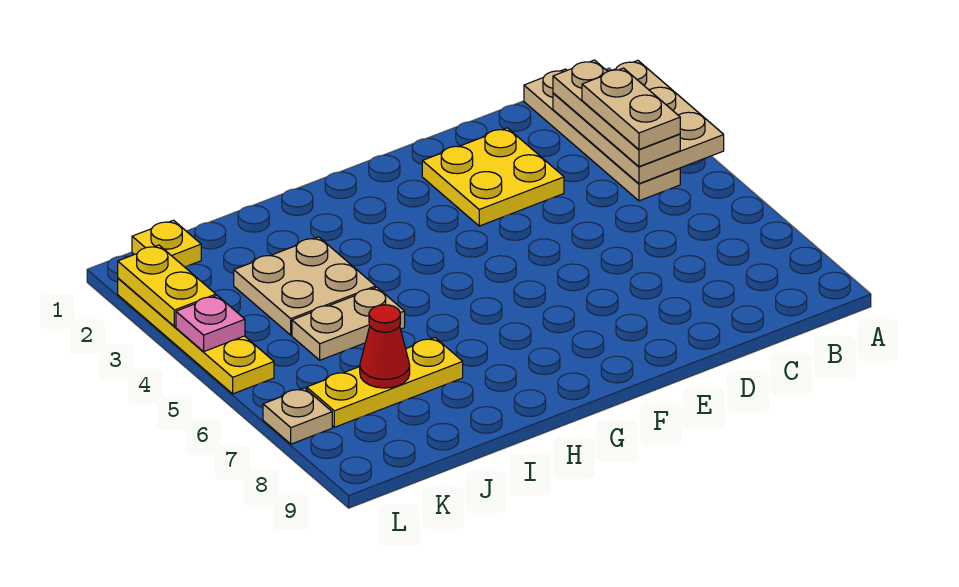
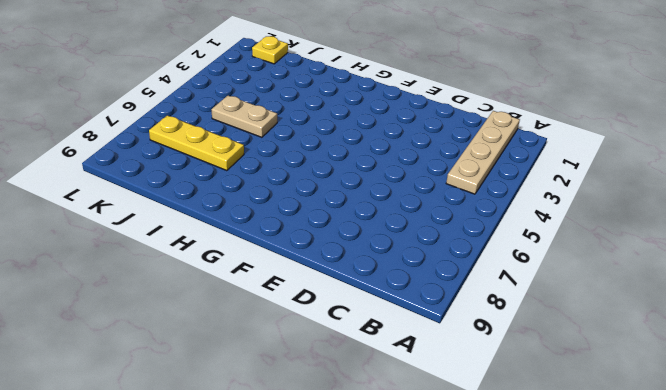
none -> yellow 2x2 plate [422,128,564,226]
none -> tan 2x2 plate [234,237,376,335]
none -> yellow 1x4 plate [118,278,274,394]

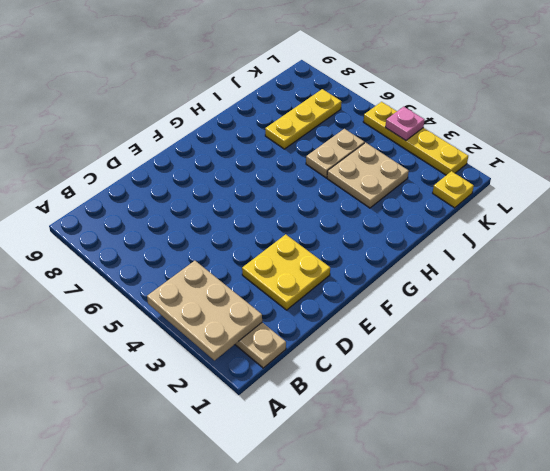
none -> tan 1x1 plate [263,388,332,444]
none -> red 1x1 cone [360,305,410,388]
none -> yellow 1x2 plate [118,245,216,327]

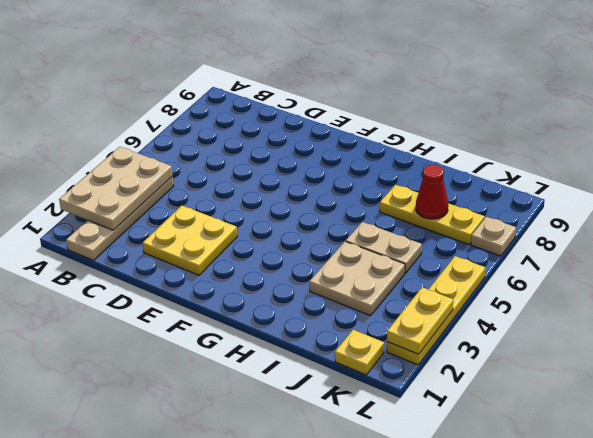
none -> pink 1x1 plate [176,296,245,352]
none -> tan 1x3 plate [553,60,680,167]
none -> tan 1x2 plate [582,68,680,149]

